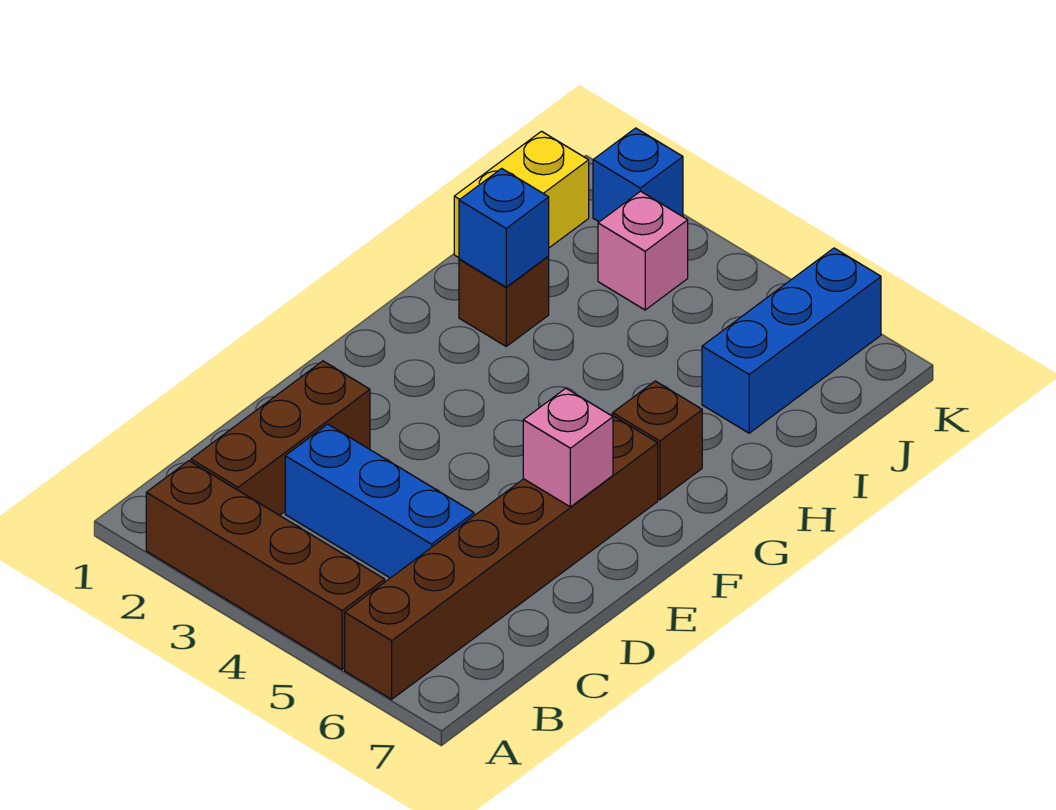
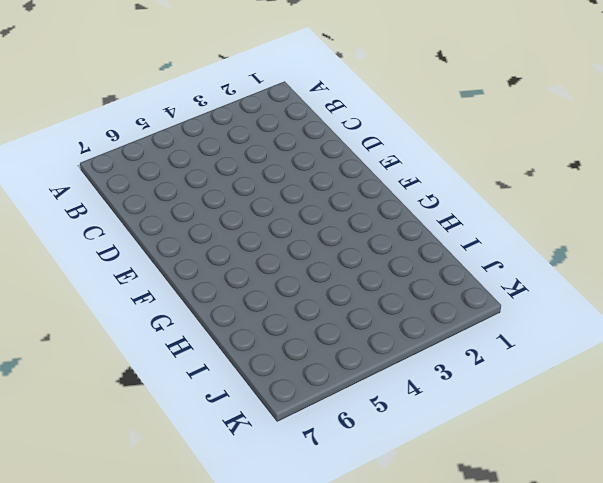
none -> brown 1x4 brick [146,461,385,669]
none -> brown 1x6 brick [345,414,658,699]
none -> brown 1x3 brick [191,361,370,515]

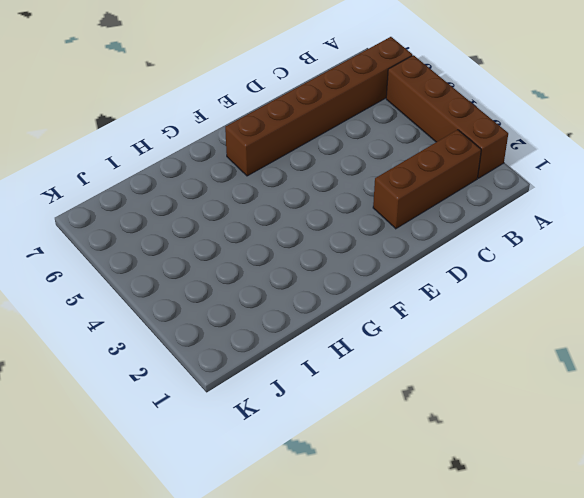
none -> blue 1x3 brick [285,424,474,578]
none -> brown 1x1 brick [613,381,702,500]
none -> brown 1x1 brick [459,256,549,346]

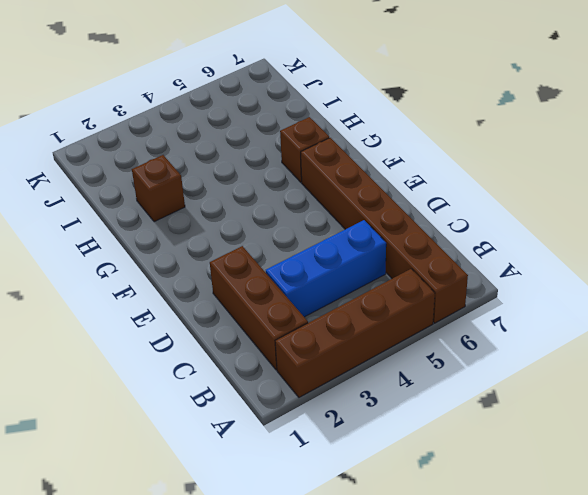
none -> yellow 1x2 brick [454,131,589,258]
none -> blue 1x3 brick [702,248,881,433]
none -> pink 1x1 brick [598,191,688,310]

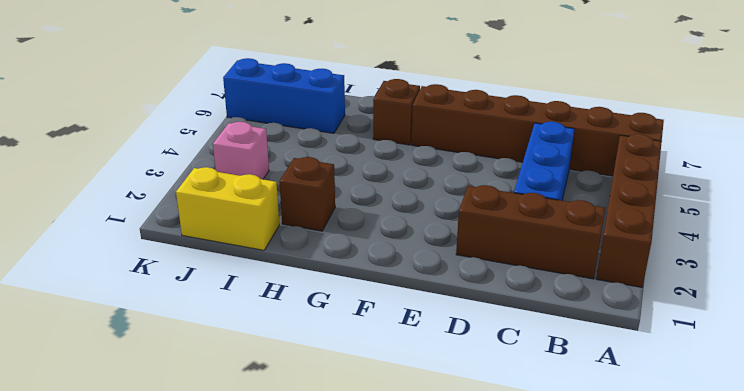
none -> blue 1x1 brick [593,128,683,222]
none -> pink 1x1 brick [523,388,613,507]
none -> blue 1x1 brick [459,168,549,287]

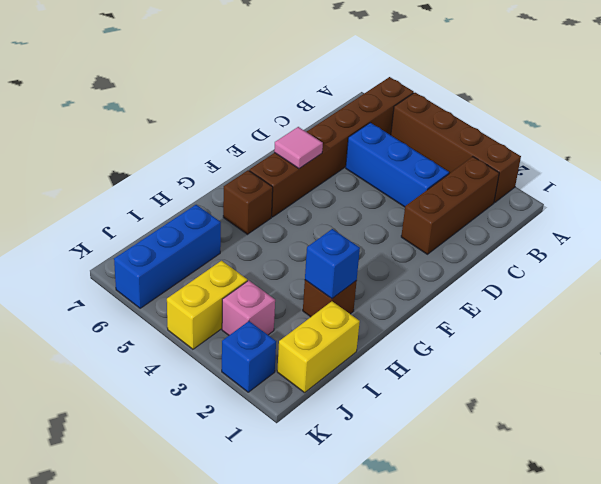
pink 1x1 tile [274,127,323,169] -> pink 1x1 brick [523,388,613,507]
yellow 1x2 brick [167,261,247,349] -> none

